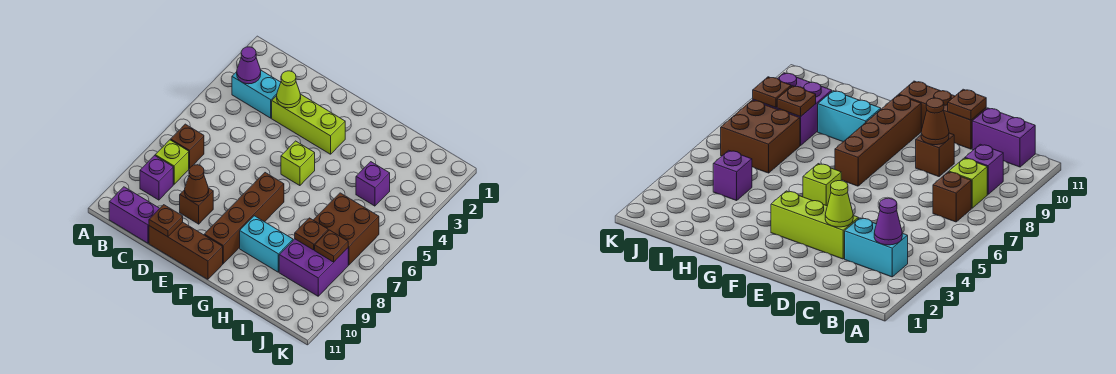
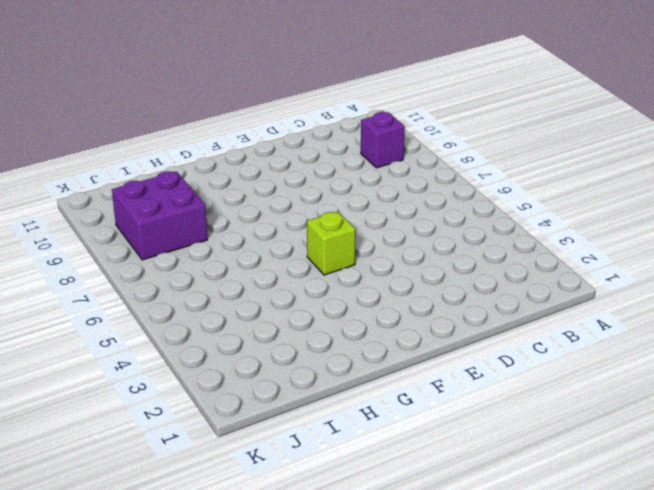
none -> cyan 1x2 brick [232,70,281,118]
none -> brown 1x1 brick [171,124,204,169]
none -> lime 1x1 brick [155,140,189,184]

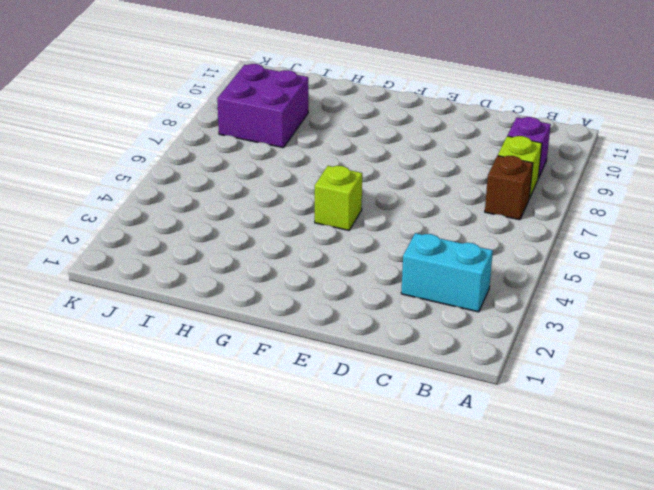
none -> purple 1x2 brick [109,187,160,243]
none -> lime 1x3 brick [272,94,345,154]
none -> brown 1x1 brick [180,188,213,224]

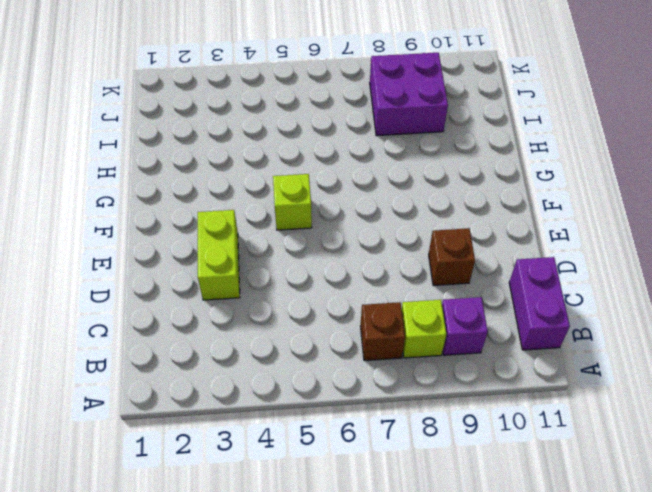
lime 1x2 brick [198,210,240,300] -> lime 1x3 brick [272,94,345,154]
none -> cyan 1x2 brick [232,70,281,118]
none -> brown 1x3 brick [149,222,223,279]
none -> brown 1x4 brick [204,173,284,264]

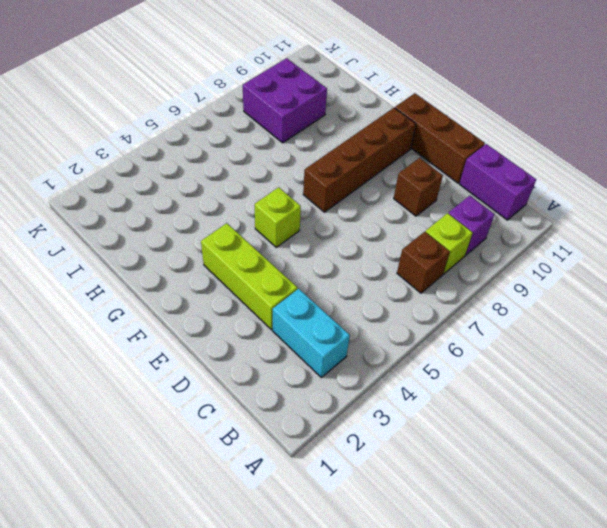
none -> cyan 1x2 brick [240,216,293,272]
none -> purple 1x1 brick [356,162,390,206]
none -> brown 2x2 brick [314,193,379,265]

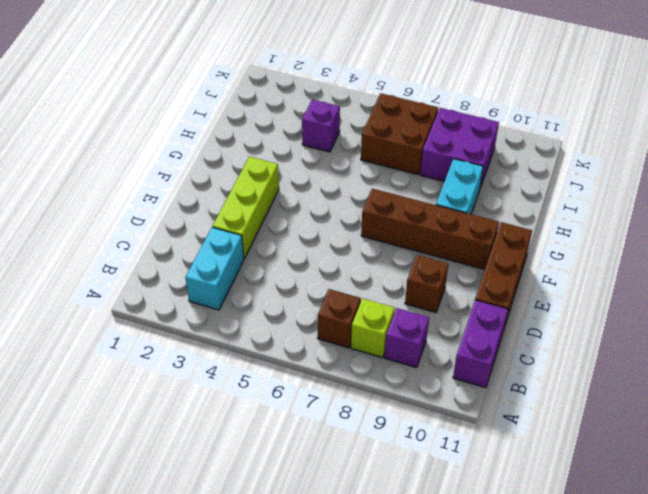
none -> lime 1x1 brick [281,141,315,186]
none -> purple 1x1 cone [237,47,261,84]
none -> lime 1x1 cone [277,71,301,108]

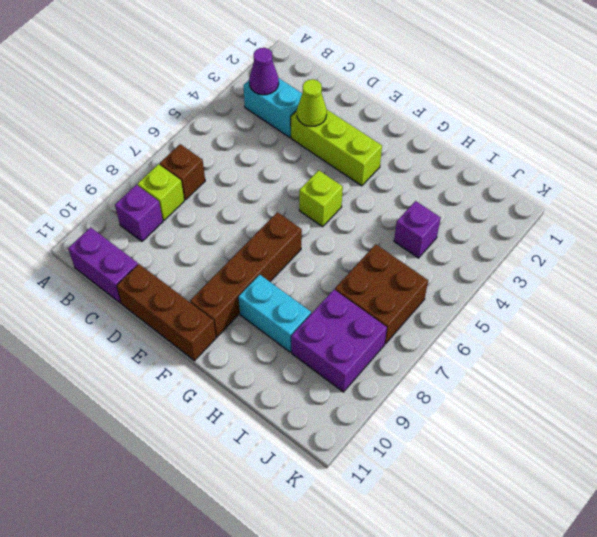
none -> brown 1x1 brick [180,188,213,224]
none -> brown 1x1 cone [185,165,209,202]
none -> brown 1x1 plate [149,205,183,237]

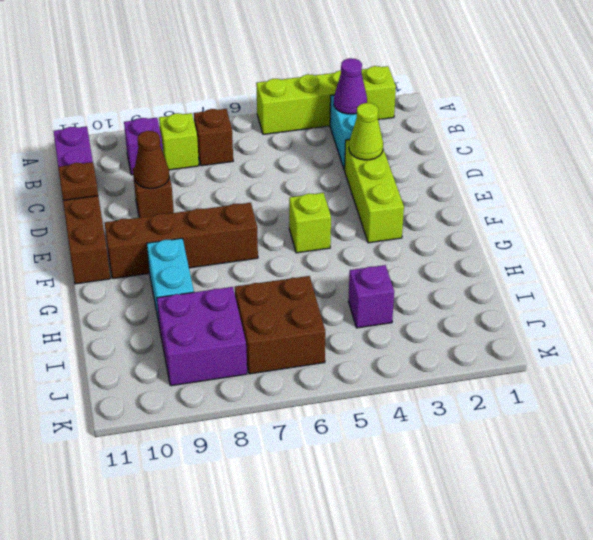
lime 1x4 brick [256,66,396,134] -> none
none -> brown 1x1 plate [295,218,328,250]
none -> brown 1x1 plate [315,230,348,262]

